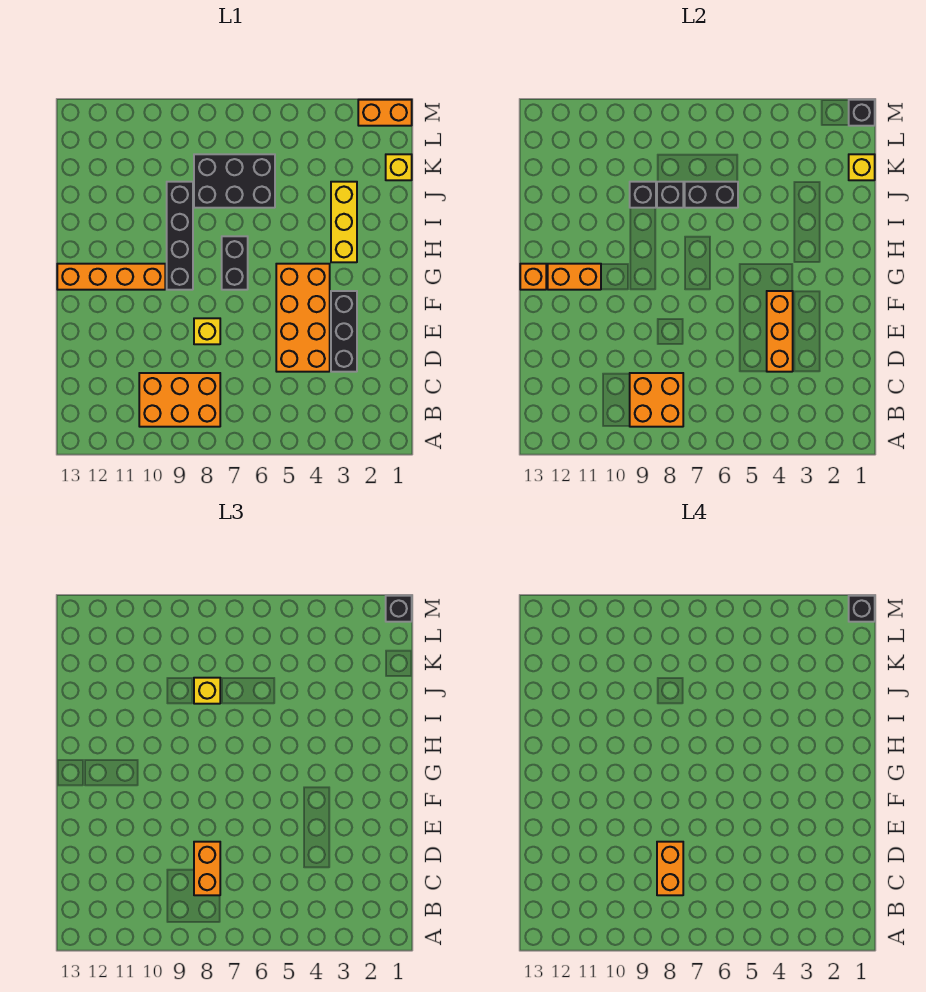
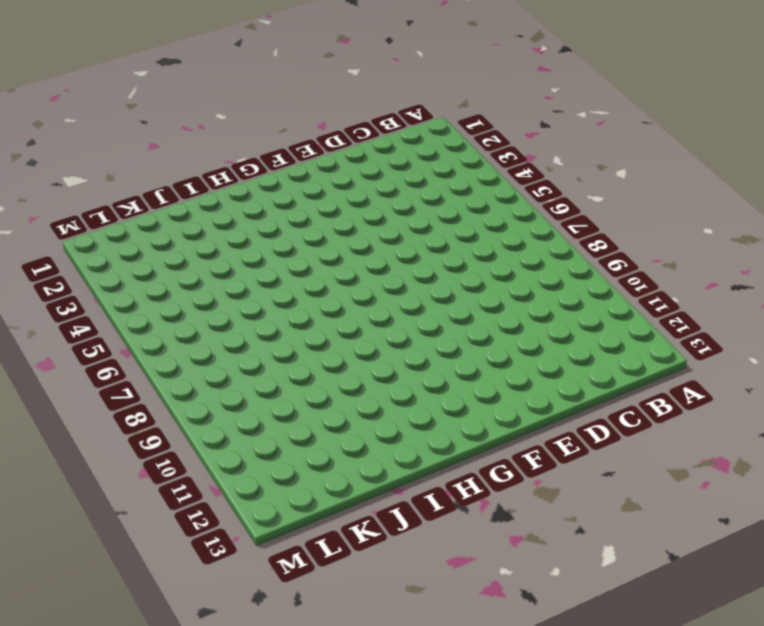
none -> orange 2x3 brick [139,373,220,427]
none -> black 1x3 brick [331,291,357,372]
none -> orange 2x4 brick [276,264,330,372]

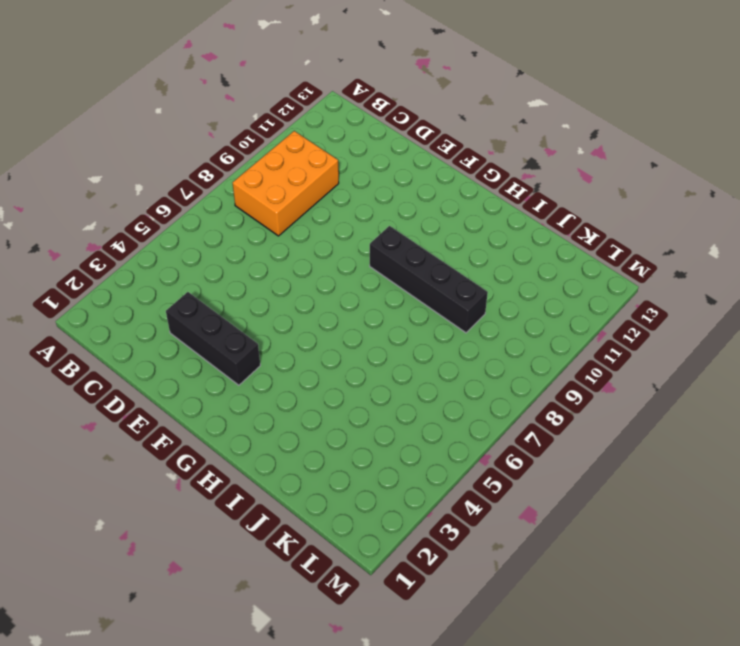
none -> orange 2x4 brick [276,264,330,372]
none -> yellow 1x1 brick [194,318,220,344]
none -> black 1x2 brick [222,236,248,290]

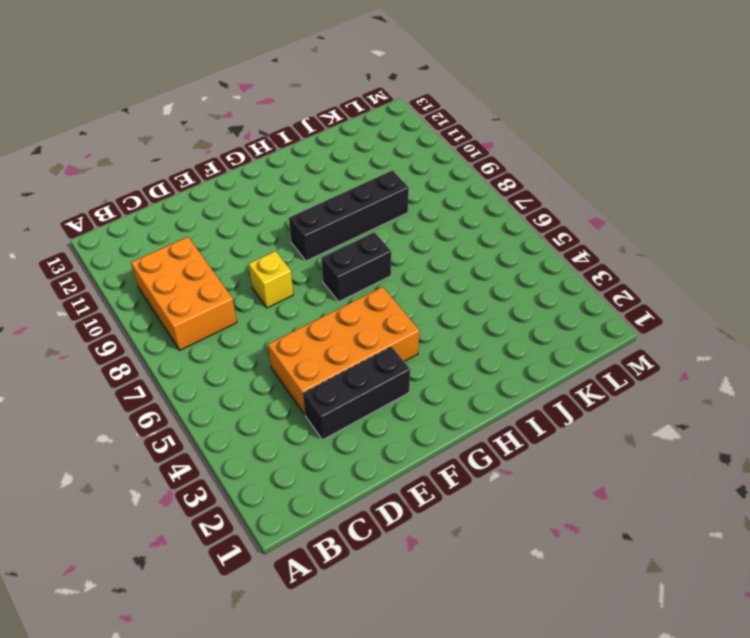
none -> orange 1x4 brick [57,264,165,290]
none -> yellow 1x3 brick [331,182,357,262]
none -> black 2x3 brick [194,154,275,208]

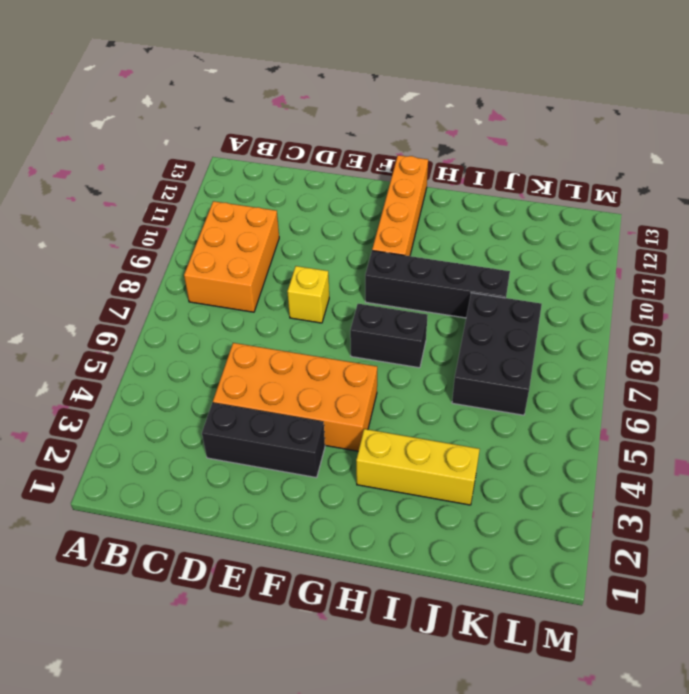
none -> yellow 1x1 brick [386,154,412,180]
none -> orange 1x2 brick [358,100,412,126]
none -> orange 2x2 brick [630,373,683,427]

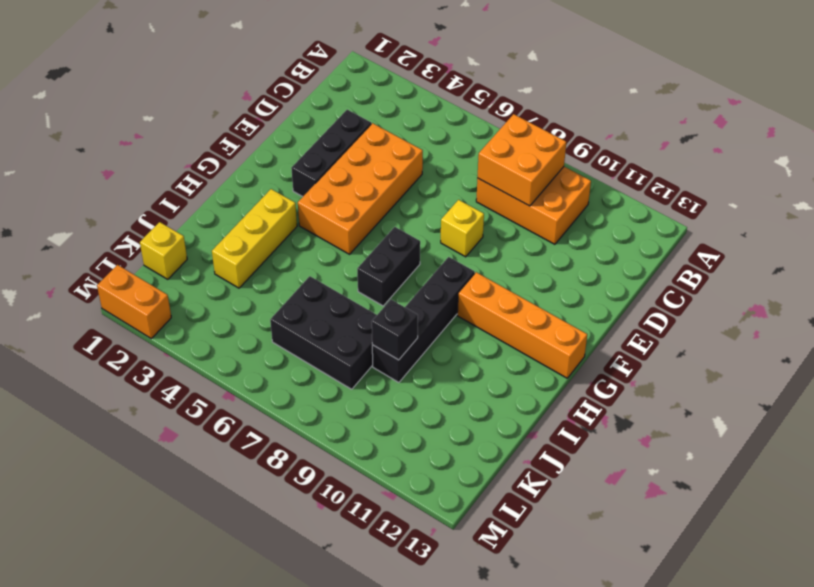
none -> orange 1x3 brick [767,291,793,372]
none -> orange 1x2 brick [548,264,601,290]
none -> orange 1x1 brick [520,264,546,290]

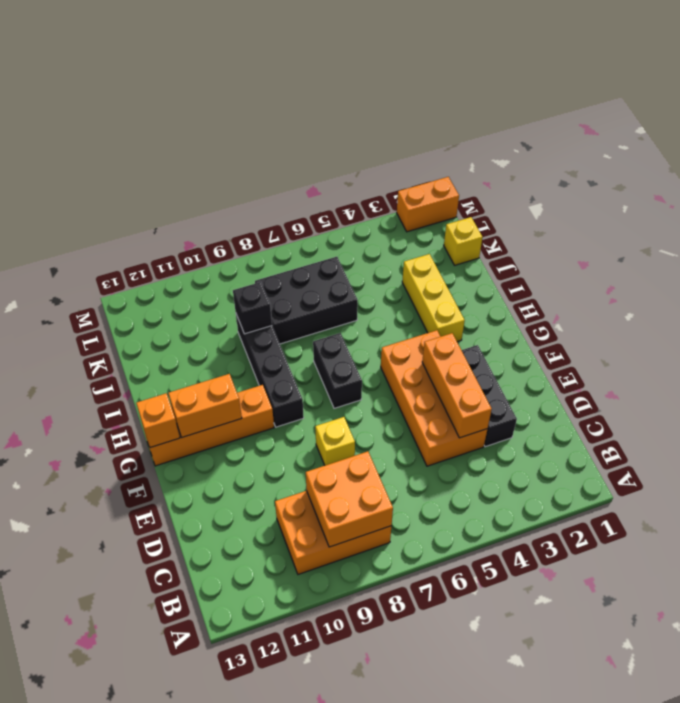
none -> black 1x2 brick [685,182,738,208]
none -> black 1x1 brick [657,182,683,208]
none -> yellow 1x1 brick [849,154,875,180]

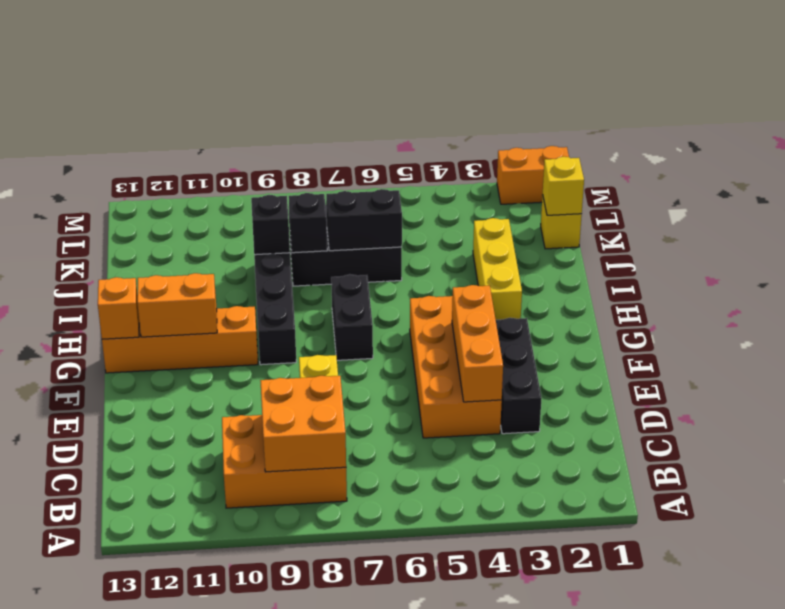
none -> black 1x1 brick [849,100,875,126]
none -> orange 1x2 brick [194,842,220,895]
none -> yellow 1x1 brick [194,678,220,704]

